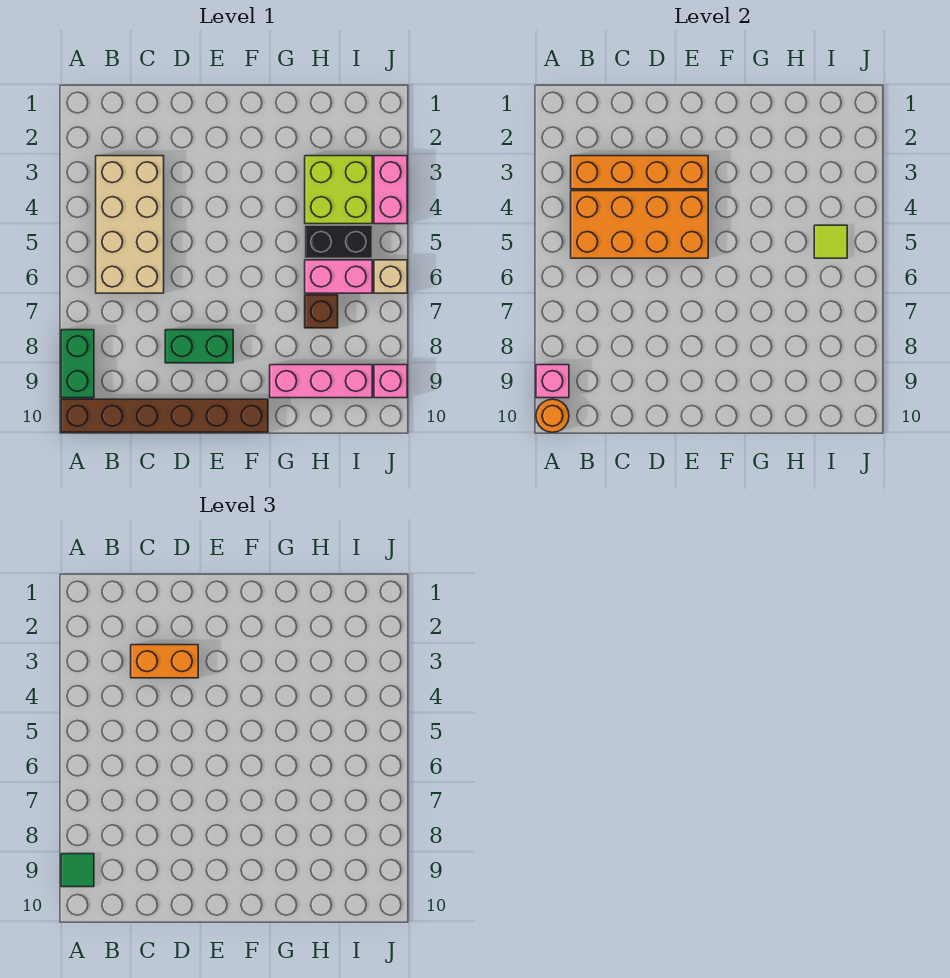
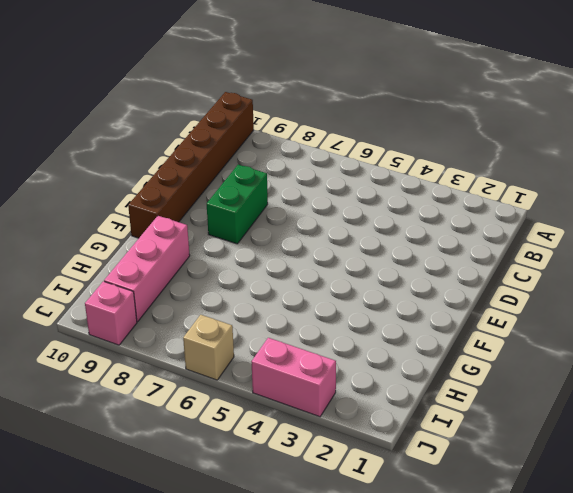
none -> green 1x2 brick [61,330,94,398]
none -> tan 2x4 brick [96,156,164,293]
none -> lime 2x2 brick [305,156,372,224]

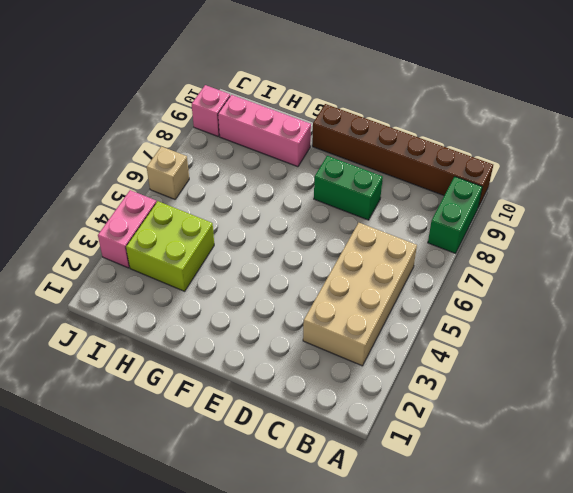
none -> black 1x2 brick [305,225,372,258]
none -> pink 1x2 brick [305,260,372,293]
none -> brown 1x1 brick [305,295,338,328]

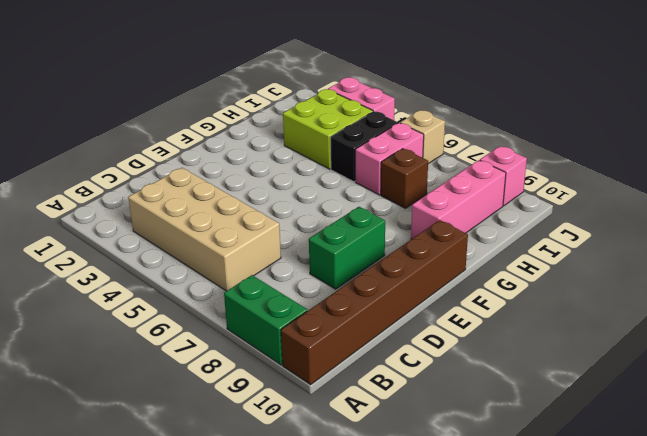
none -> pink 1x1 brick [536,365,569,398]
none -> orange 1x1 round brick [536,399,569,432]
none -> orange 1x4 brick [571,156,708,189]

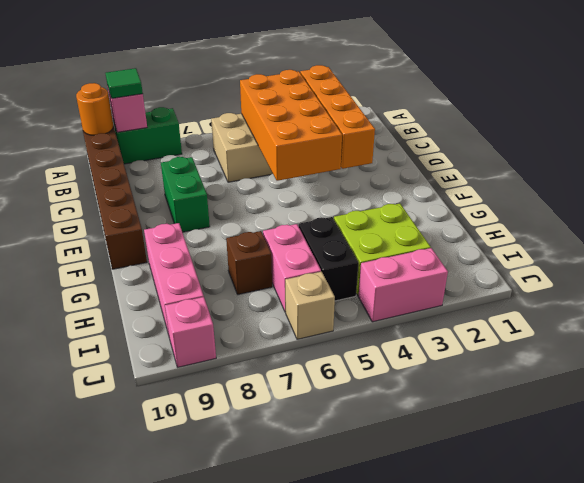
none -> lime 1x1 tile [814,225,847,258]
none -> orange 1x2 brick [131,645,198,678]

